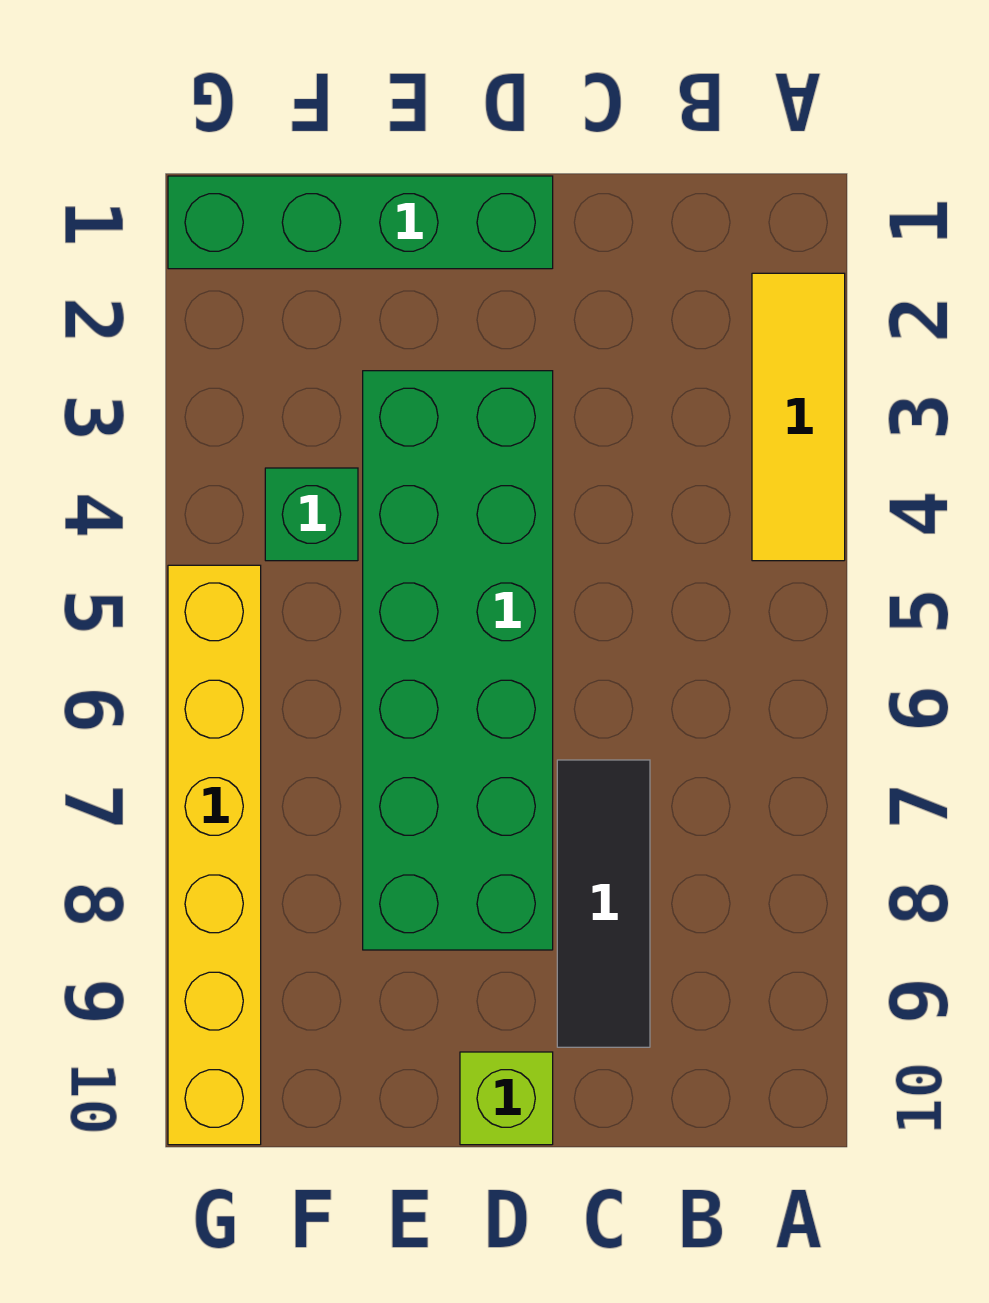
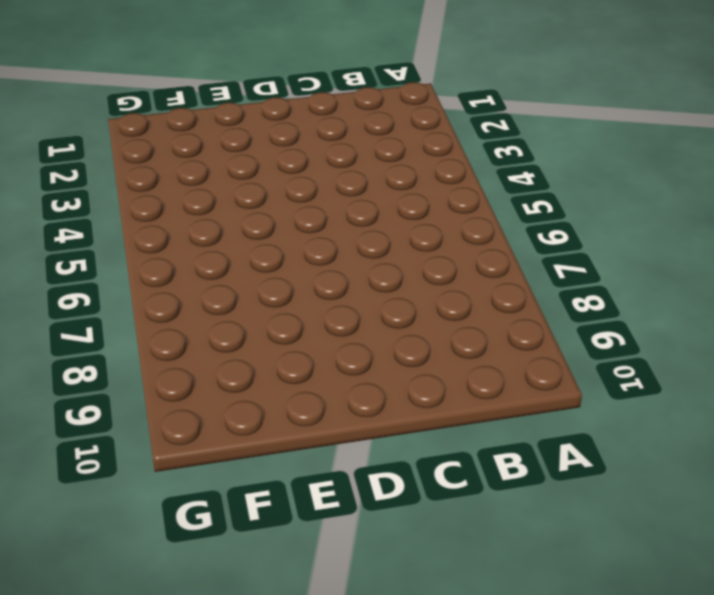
none -> yellow 1x3 tile [752,273,845,561]
none -> black 1x3 tile [557,760,650,1047]

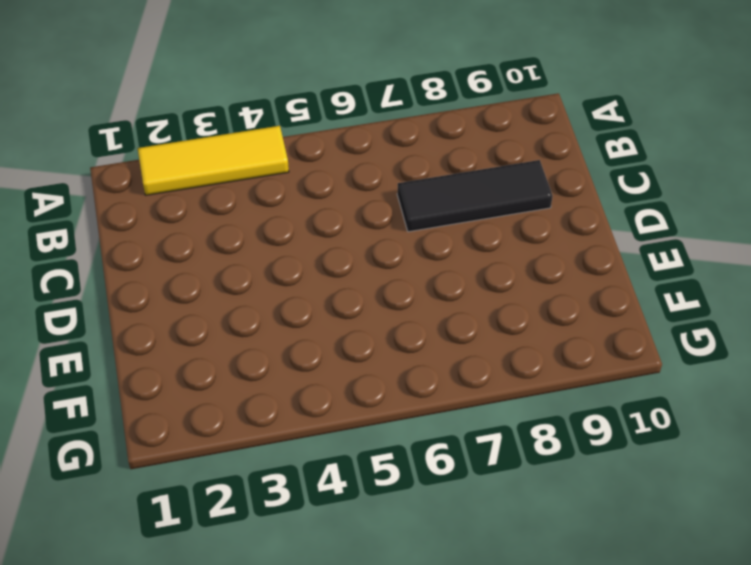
none -> green 1x4 brick [168,176,553,269]
none -> green 2x6 brick [363,371,553,950]

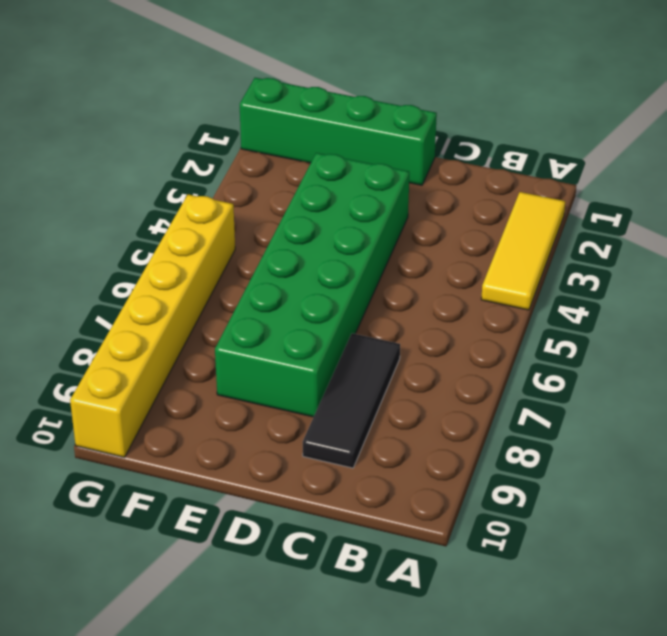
none -> lime 1x1 brick [460,1052,553,1145]
none -> green 1x1 brick [265,468,358,561]

